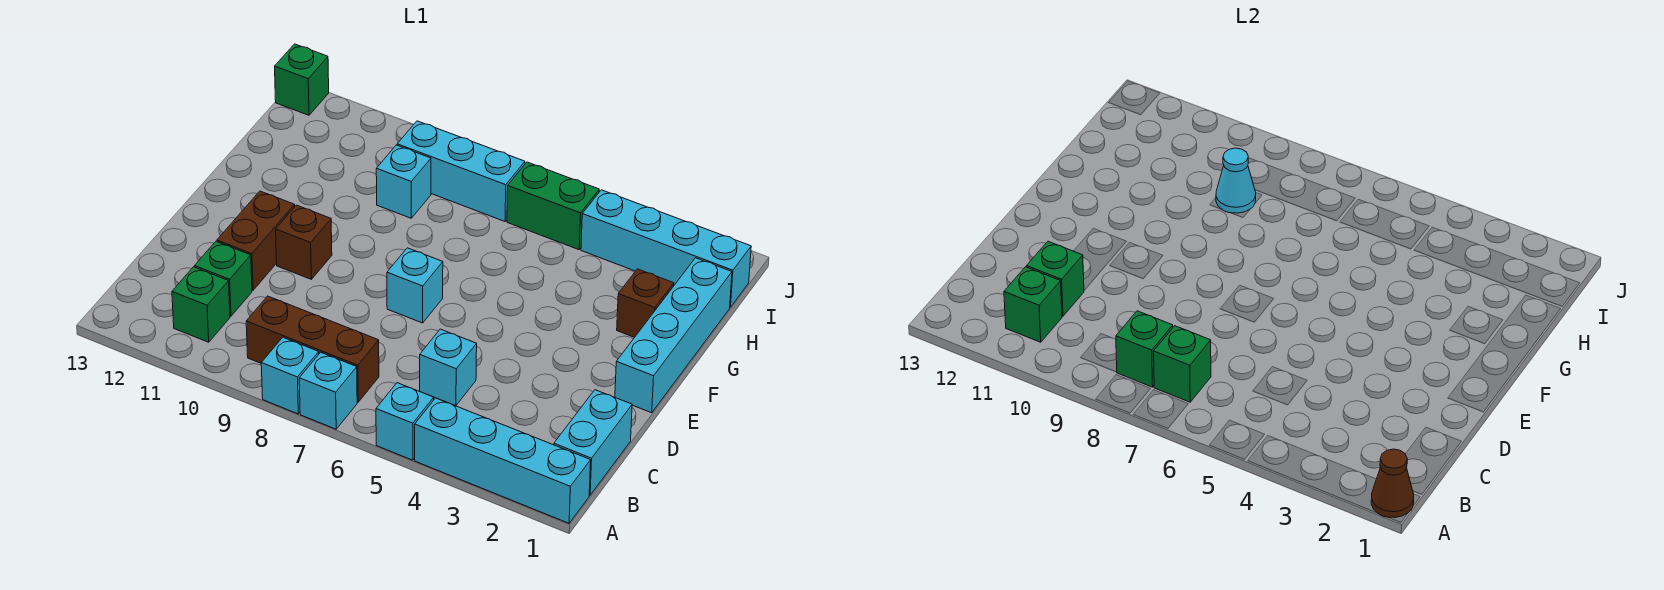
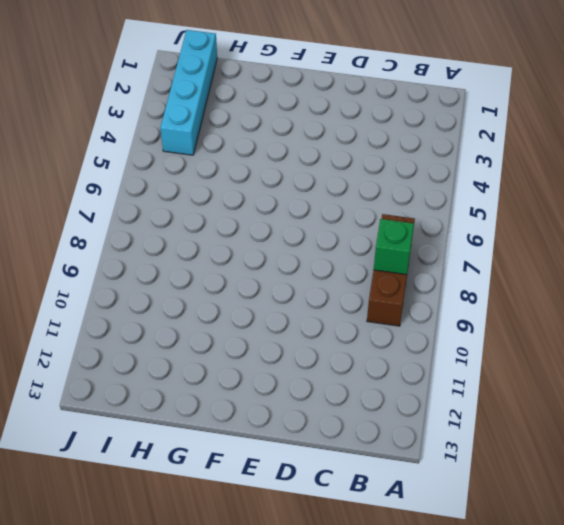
none -> cyan 1x4 brick [415,398,591,523]
none -> cyan 1x1 brick [376,383,434,460]
none -> cyan 1x1 brick [299,352,357,429]

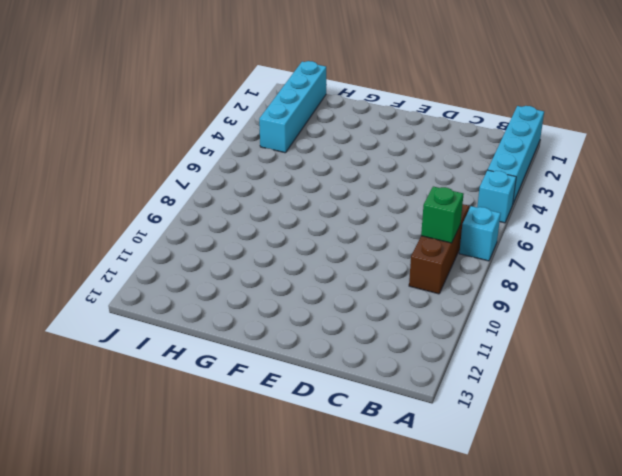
none -> cyan 1x1 brick [261,337,319,414]
none -> cyan 1x2 brick [554,390,632,495]
none -> green 1x1 brick [172,267,230,342]

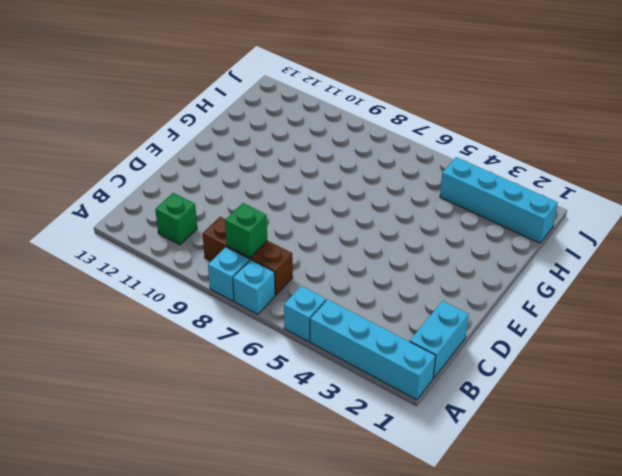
none -> cyan 1x1 brick [420,329,477,406]
none -> green 1x1 brick [195,241,252,316]
none -> brown 1x2 brick [217,191,295,290]

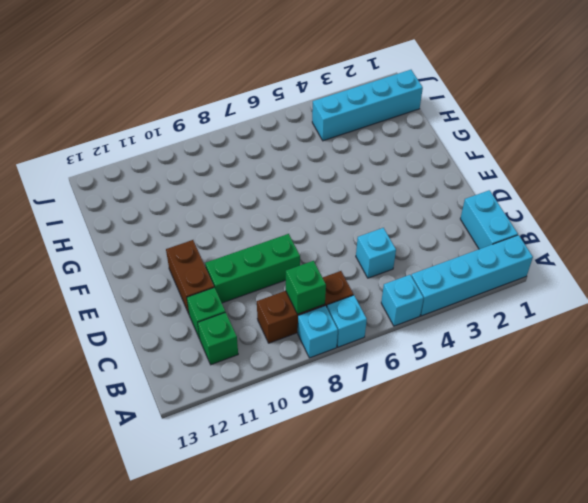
green 1x3 brick [205,234,300,303] -> none
none -> cyan 1x4 brick [615,258,732,413]
none -> cyan 1x1 brick [387,248,443,323]
none -> brown 1x1 brick [276,205,332,279]

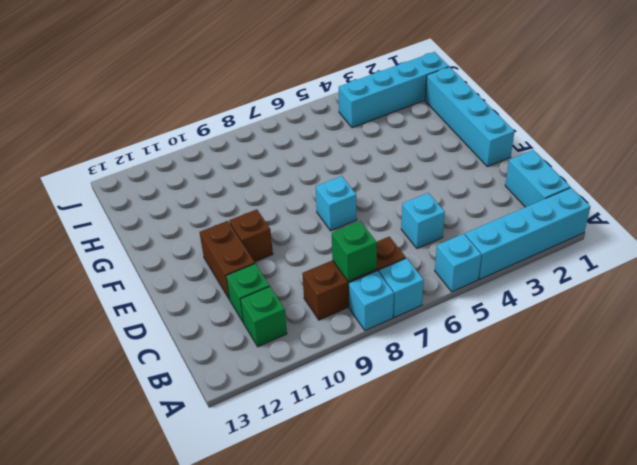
none -> brown 1x1 brick [617,269,674,337]
none -> cyan 1x1 brick [376,145,431,218]
none -> green 1x2 brick [507,162,599,250]

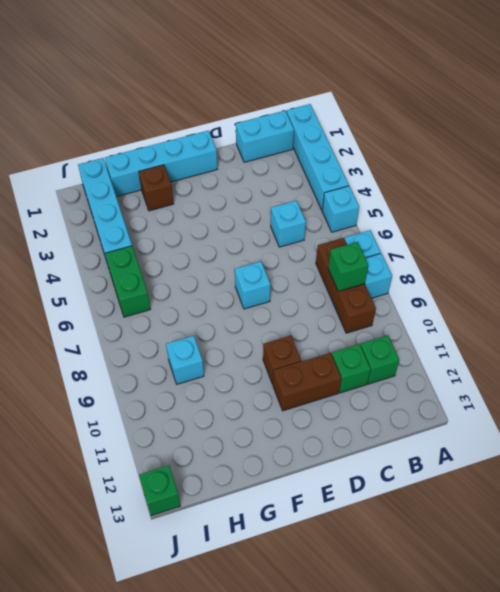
none -> cyan 1x3 brick [397,121,525,221]
none -> brown 1x1 cone [1371,449,1414,518]
none -> green 1x1 brick [1154,326,1211,402]

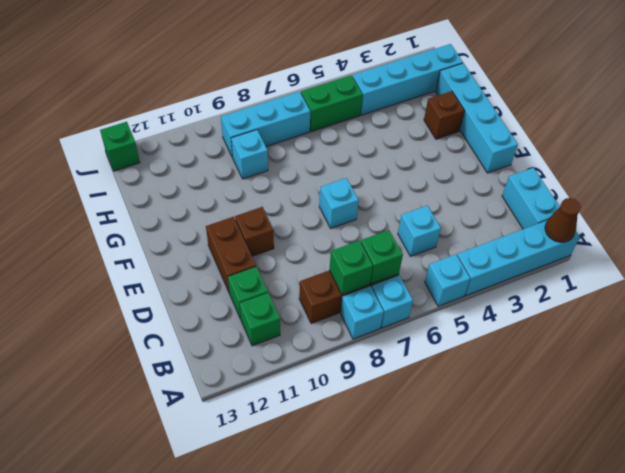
none -> green 1x1 brick [1004,267,1062,342]
none -> green 1x1 brick [1027,241,1084,316]
none -> cyan 1x1 cone [1216,148,1256,213]

